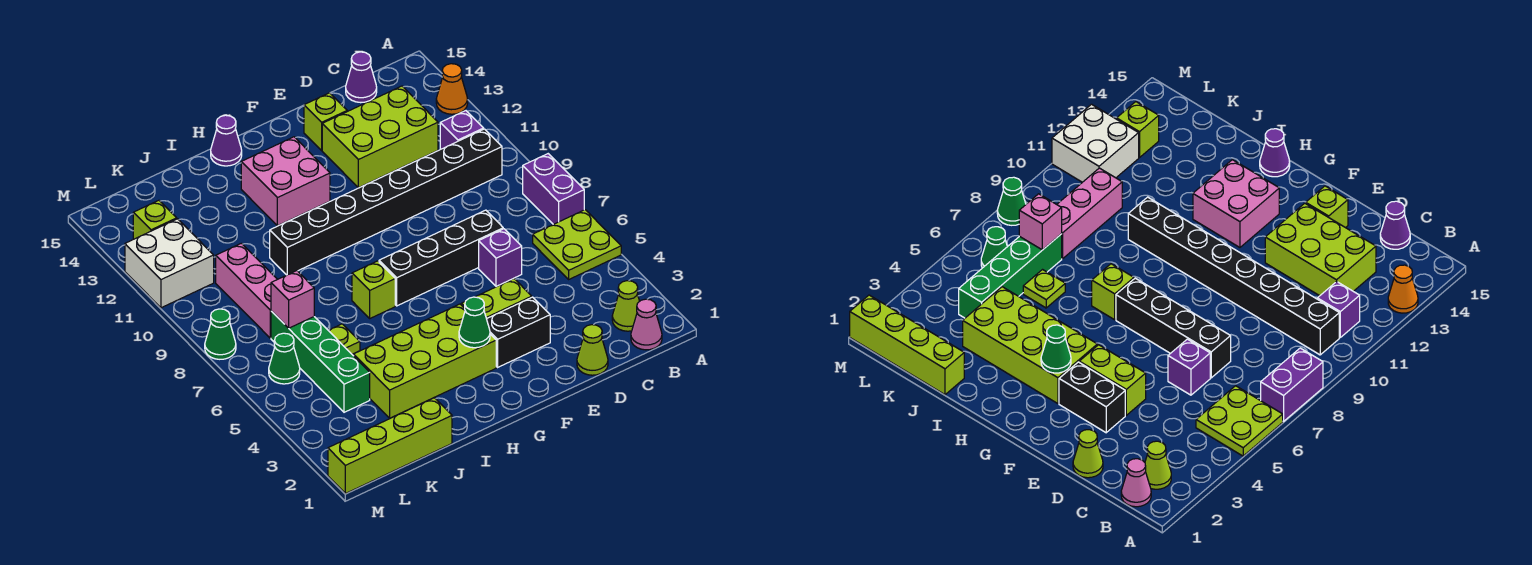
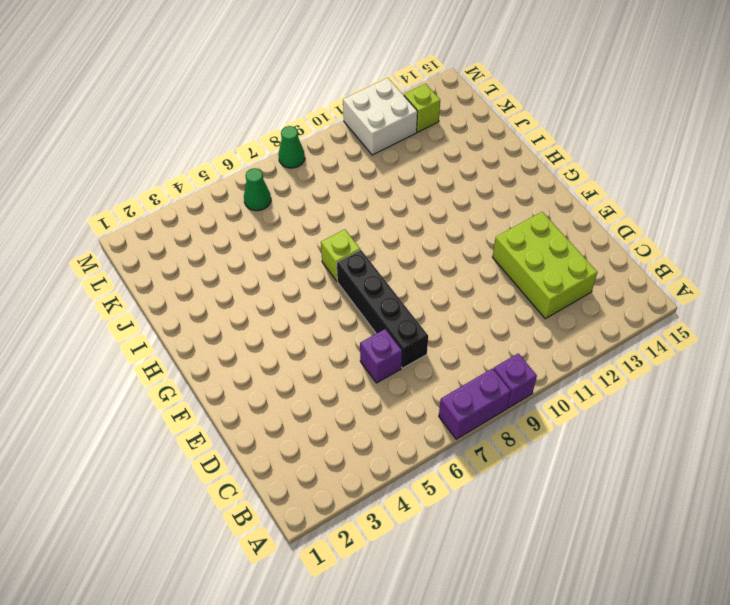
purple 1x1 brick [493,353,537,408] -> purple 1x1 brick moved to [440,111,484,149]
none -> lime 2x2 plate [533,210,621,279]
none -> orange 1x1 cone [436,64,468,114]
none -> pink 1x1 cone [631,299,662,350]

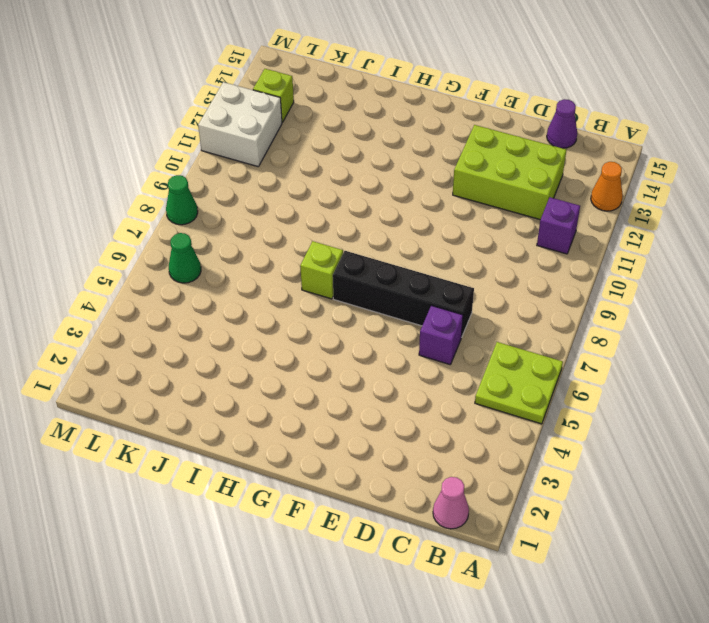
none -> purple 1x2 brick [523,154,584,224]
none -> lime 1x1 cone [612,281,640,331]
none -> black 1x8 brick [270,129,502,275]

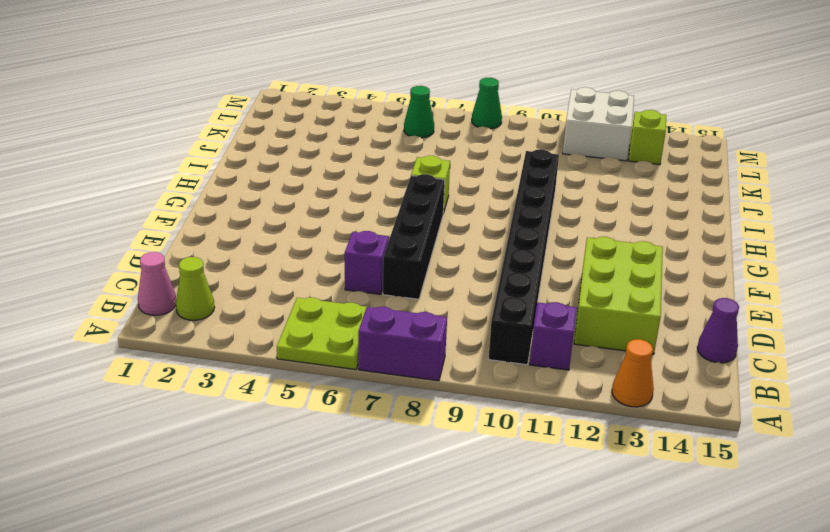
none -> lime 1x1 cone [577,325,608,375]
none -> black 1x2 brick [487,297,550,367]
none -> lime 1x2 brick [461,279,532,319]

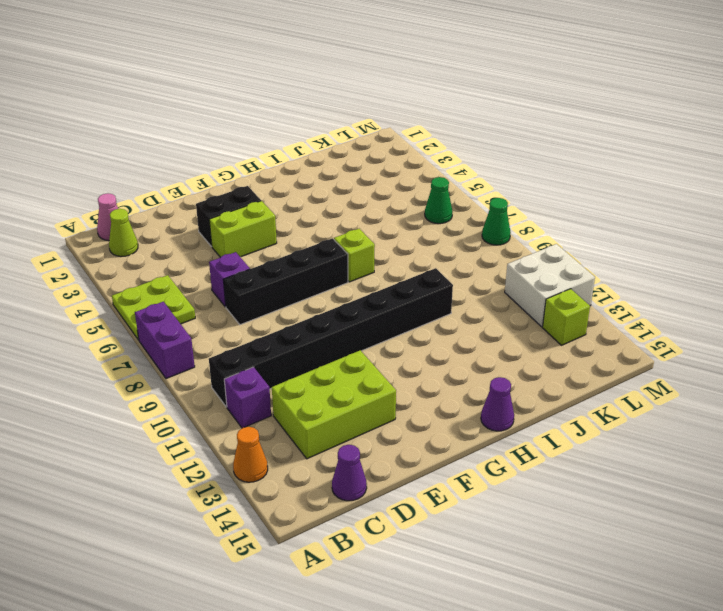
none -> lime 1x1 cone [577,325,608,375]
none -> lime 1x1 brick [304,93,347,150]
none -> lime 2x4 brick [354,304,496,418]

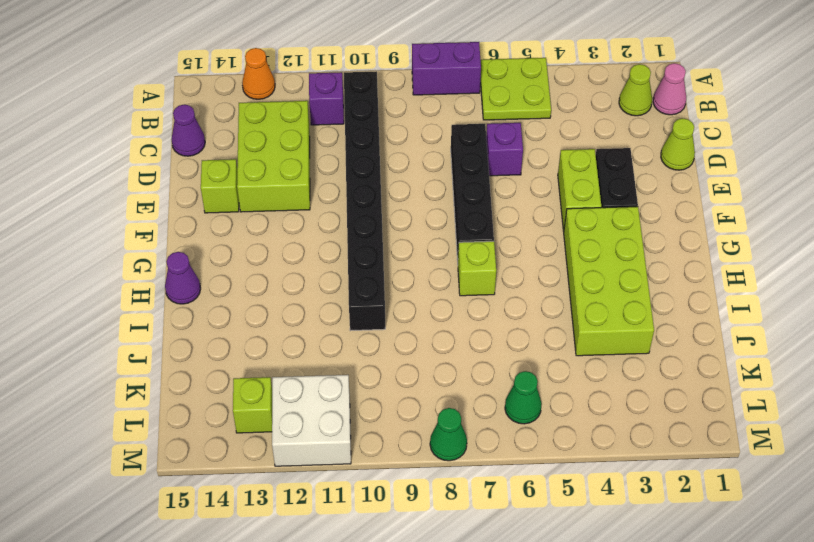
none -> pink 2x2 brick [241,137,330,226]
none -> lime 1x4 brick [328,398,452,494]
none -> lime 1x1 plate [328,324,360,354]

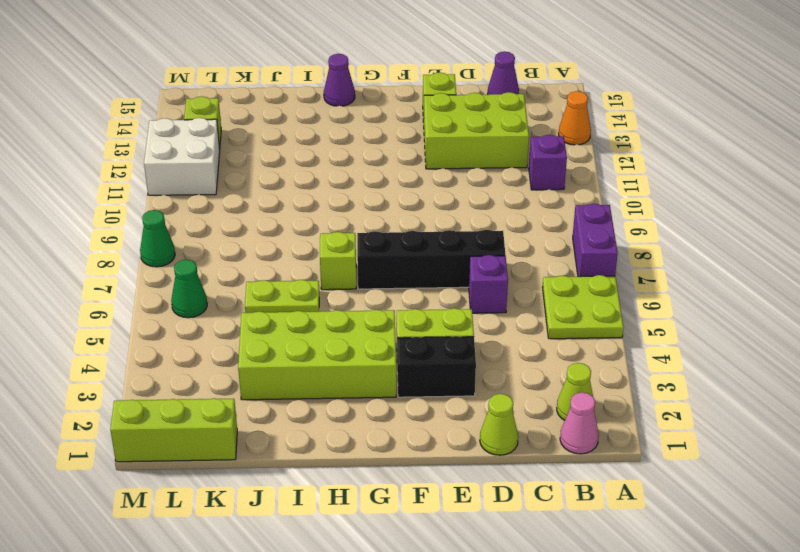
lime 1x2 plate [245,280,319,313] -> lime 1x1 plate [328,324,360,354]
lime 1x3 brick [110,398,237,462] -> lime 1x4 brick [328,398,452,494]
none -> black 1x8 brick [270,129,502,275]
none -> pink 2x2 brick [241,137,330,226]
none -> green 1x4 brick [271,311,370,412]

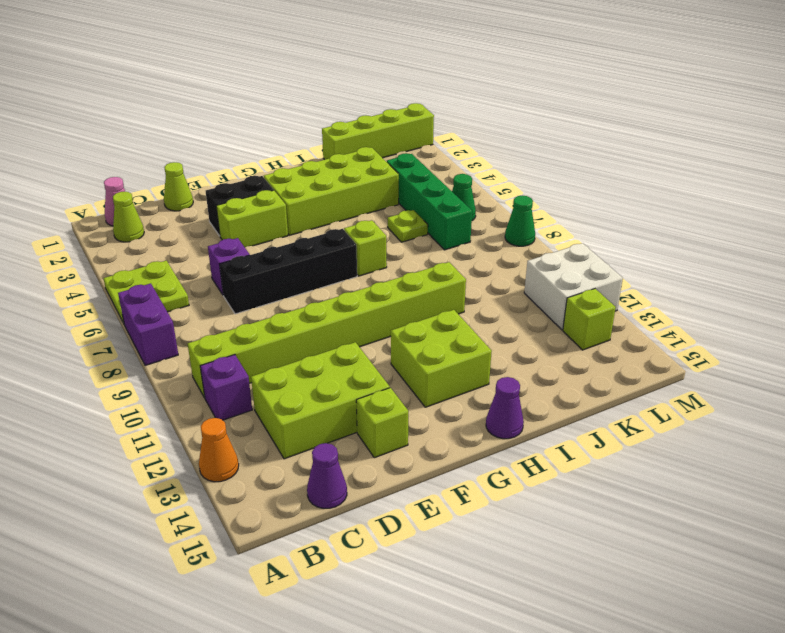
lime 1x8 brick [188,262,466,398] -> black 1x8 brick [270,129,502,275]
lime 2x2 brick [391,310,492,407] -> pink 2x2 brick [241,137,330,226]
none -> pink 1x3 brick [216,243,277,338]
none -> green 1x1 cone [459,297,490,348]
none -> pink 1x1 brick [271,271,314,328]

